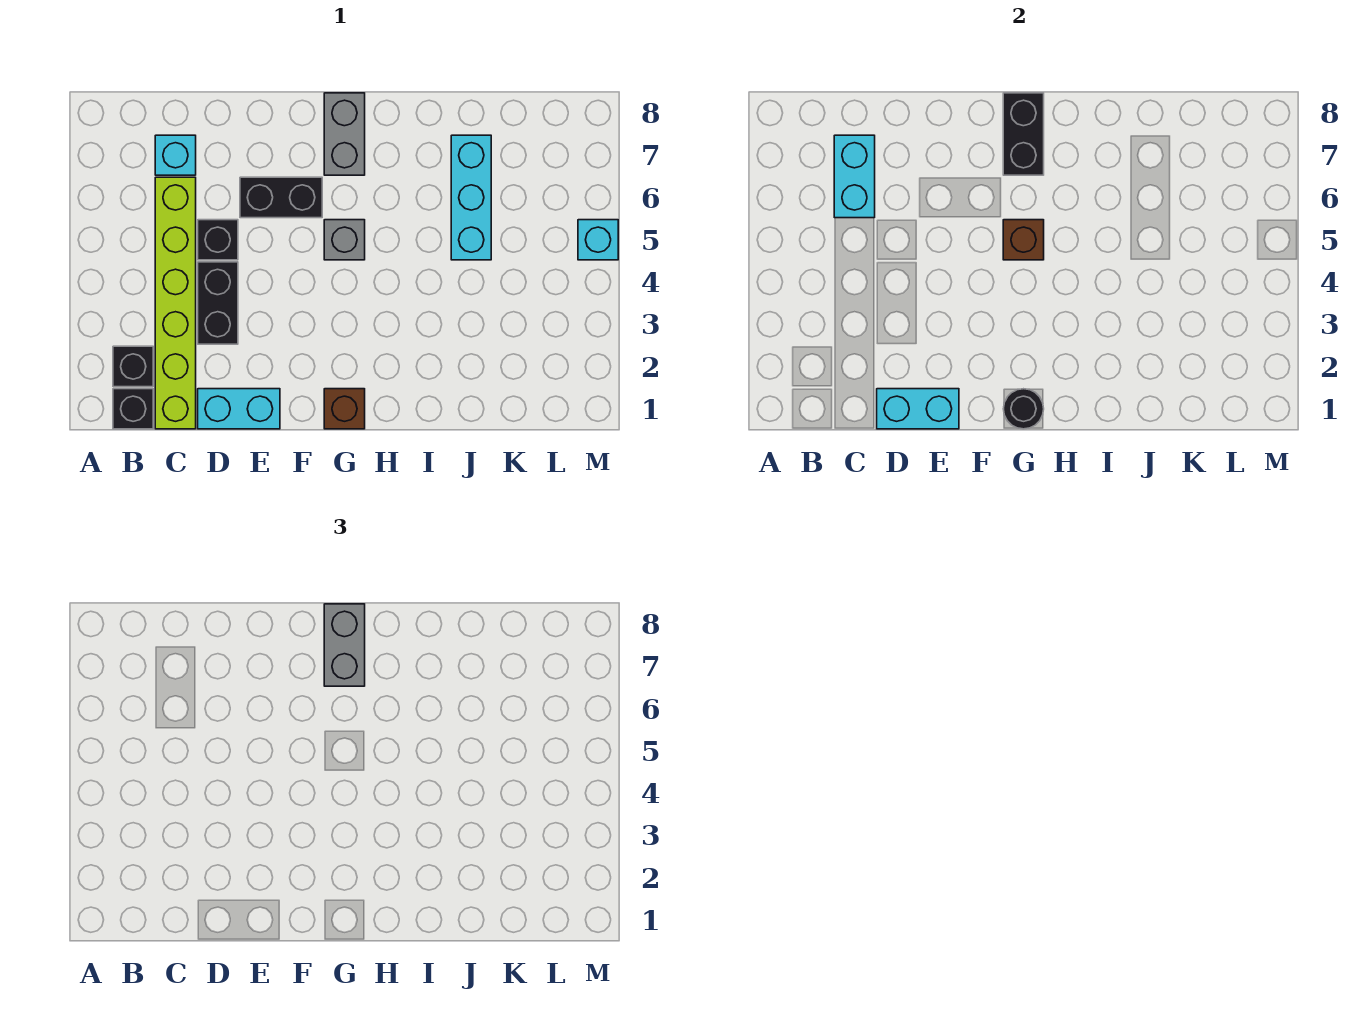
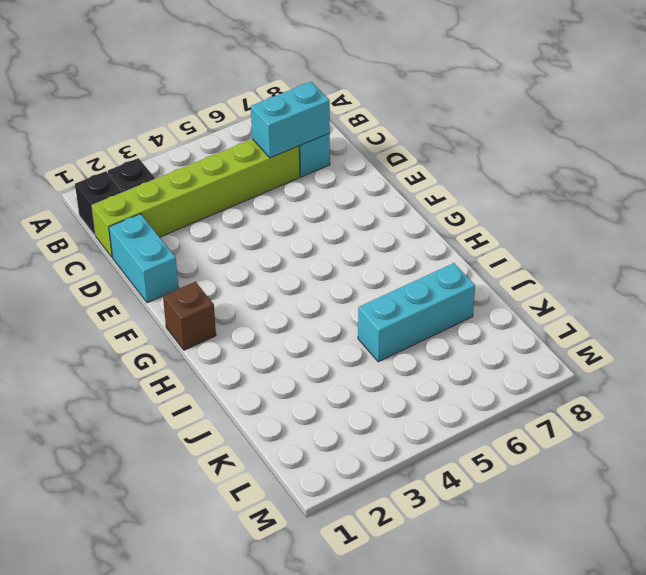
none -> black 1x2 brick [198,262,238,344]
none -> black 1x1 brick [198,220,238,260]
none -> black 1x2 brick [240,177,322,218]

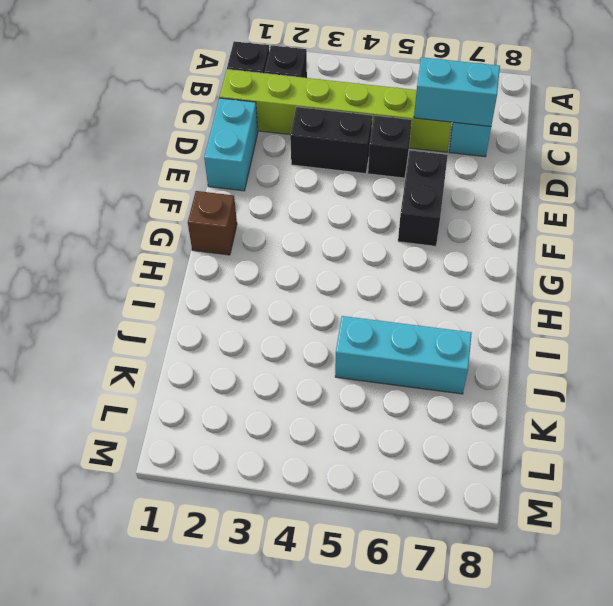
none -> grey 1x1 brick [324,220,365,260]
none -> grey 1x2 brick [324,93,365,175]
none -> cyan 1x1 brick [578,220,618,260]

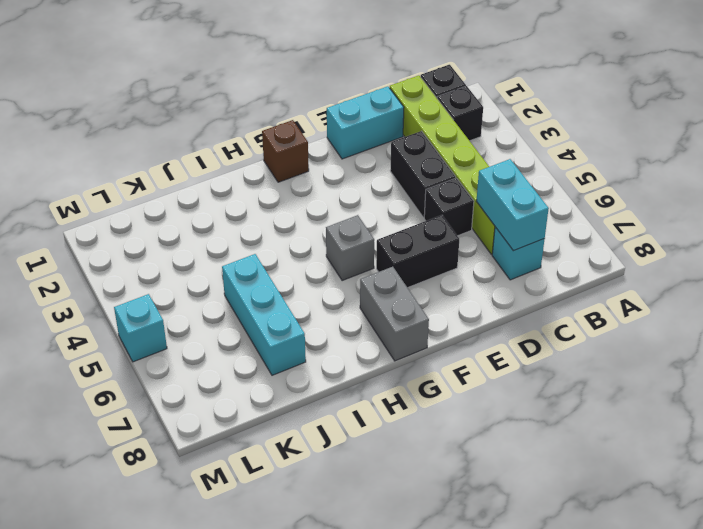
none -> cyan 1x2 brick [877,389,959,429]
none -> black 1x1 round brick [1003,389,1044,429]
none -> brown 1x1 brick [1003,220,1044,260]

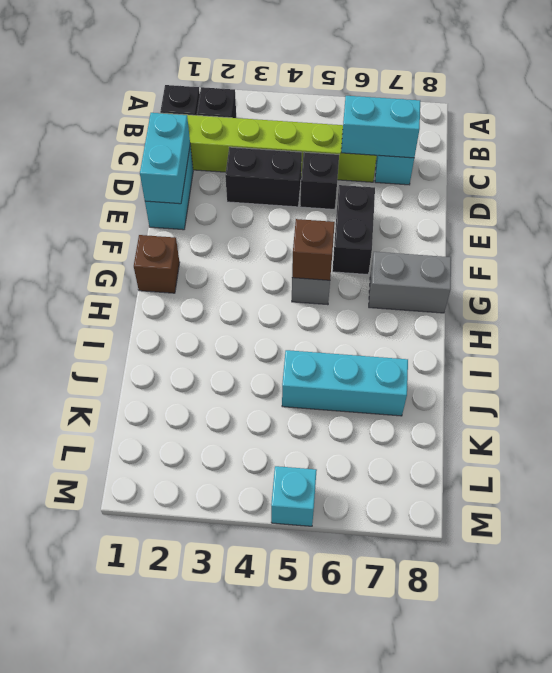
none -> black 1x1 round brick [1003,389,1044,429]
none -> black 1x2 brick [1003,93,1044,175]
none -> grey 1x2 brick [324,604,365,686]

